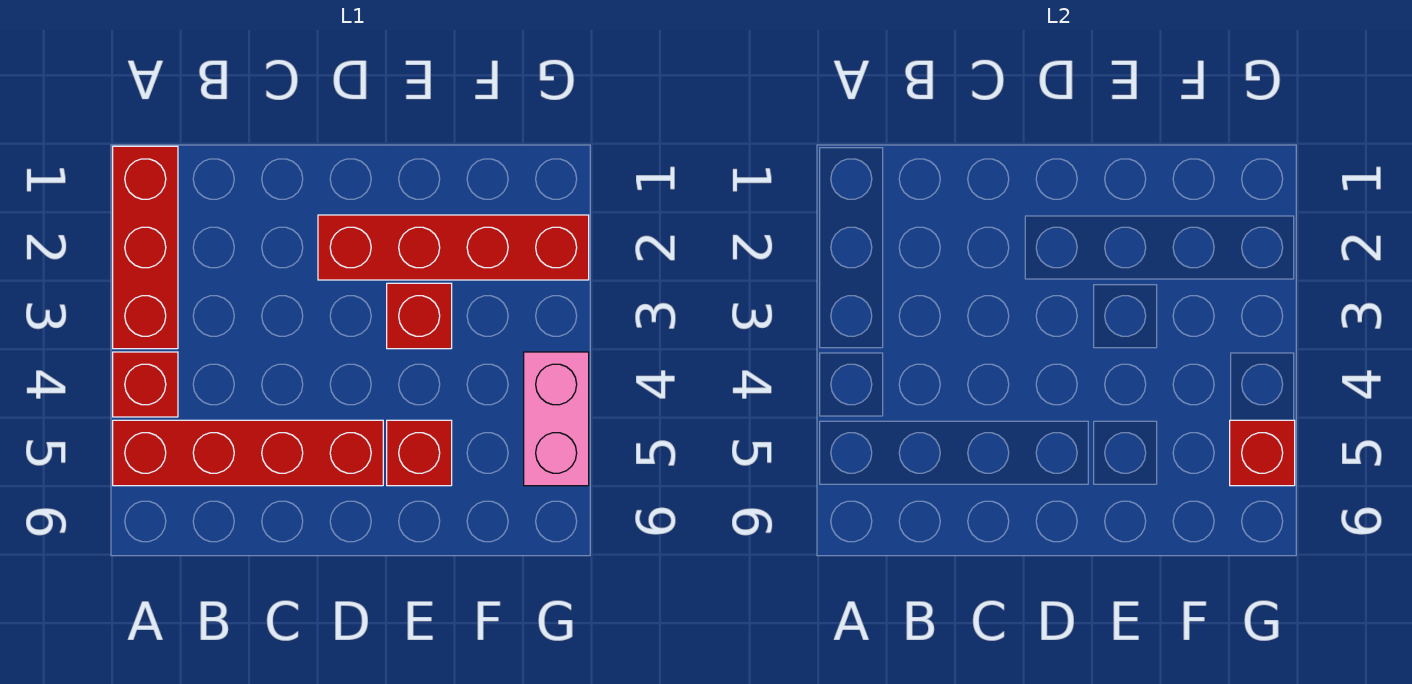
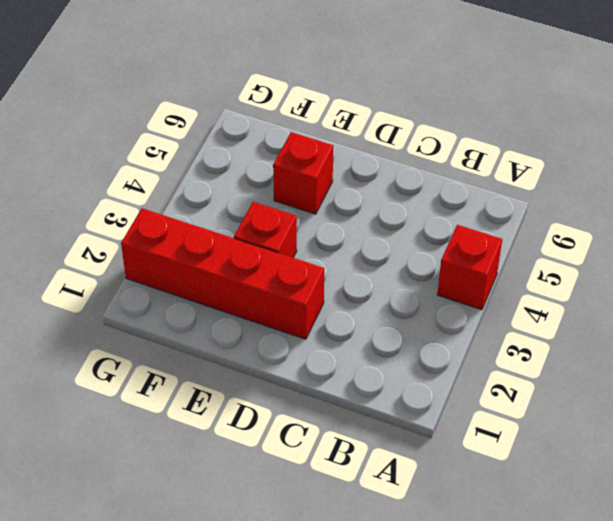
none -> red 1x3 brick [113,146,178,349]
none -> red 1x4 brick [113,420,383,486]

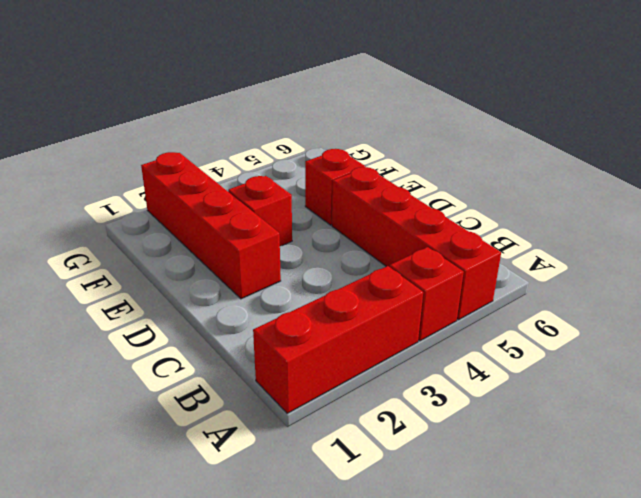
none -> pink 1x2 brick [524,352,589,486]
none -> red 1x1 brick [1230,420,1295,486]

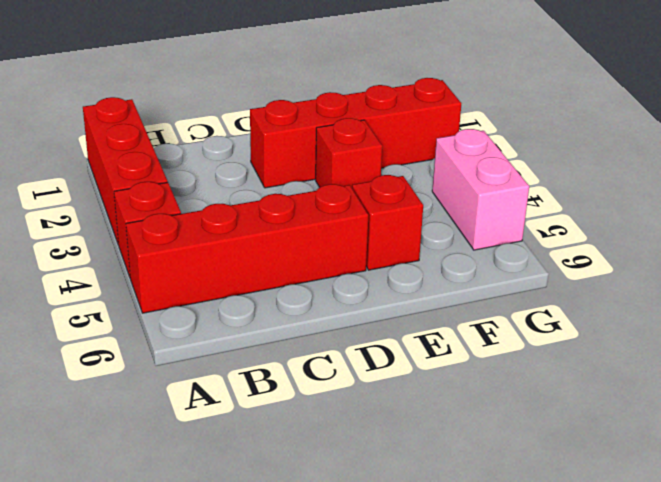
none -> red 1x1 brick [1230,420,1295,486]

